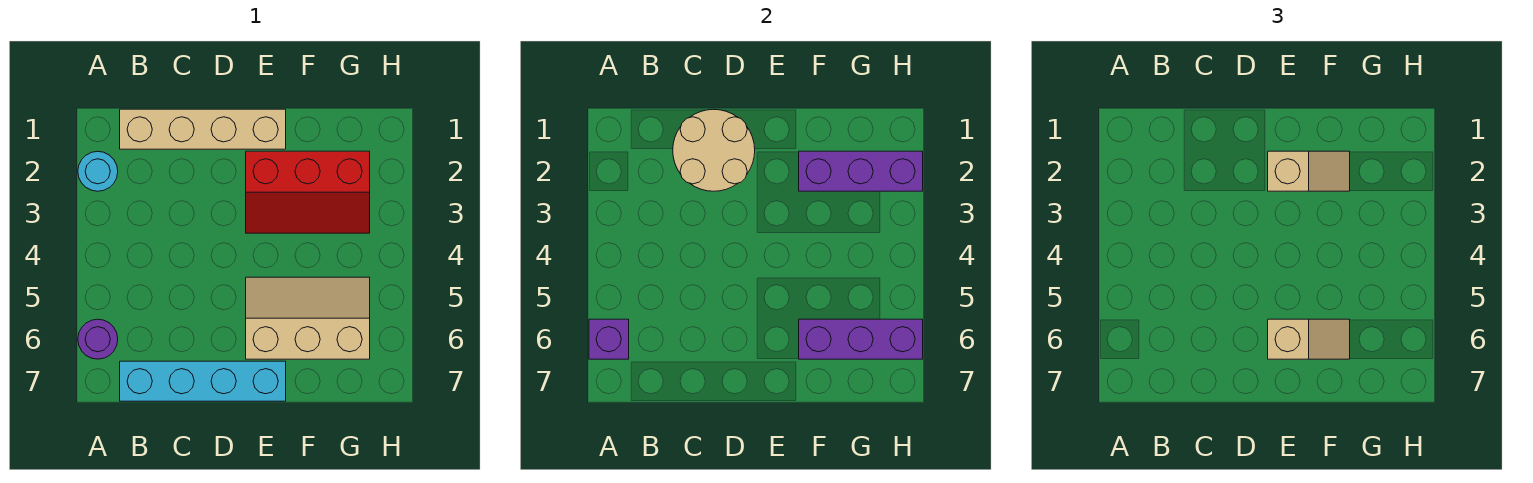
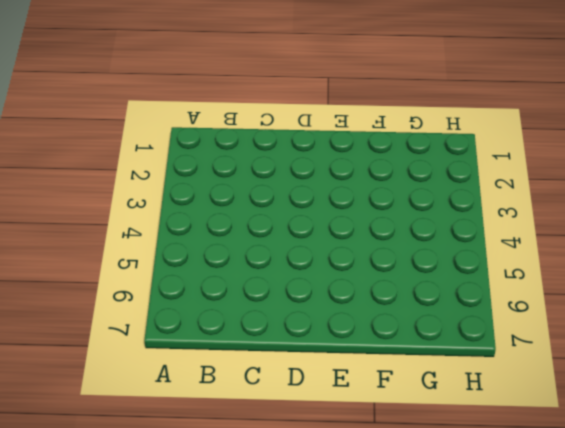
none -> cyan 1x1 round brick [78,151,118,191]
none -> purple 1x1 round brick [78,319,118,359]
none -> tan 1x4 brick [120,109,286,149]

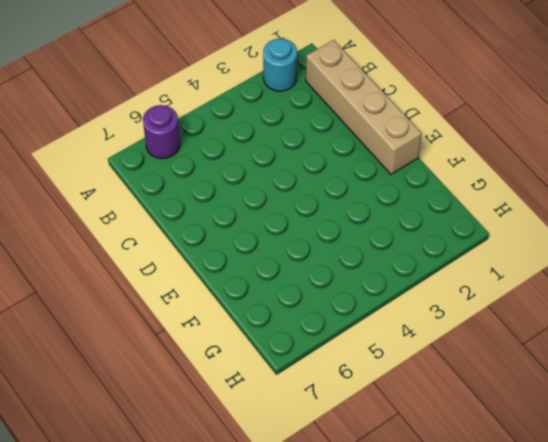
none -> cyan 1x4 brick [120,361,286,401]
none -> red 2x3 slope [246,151,370,233]
none -> tan 2x3 slope [246,277,370,359]

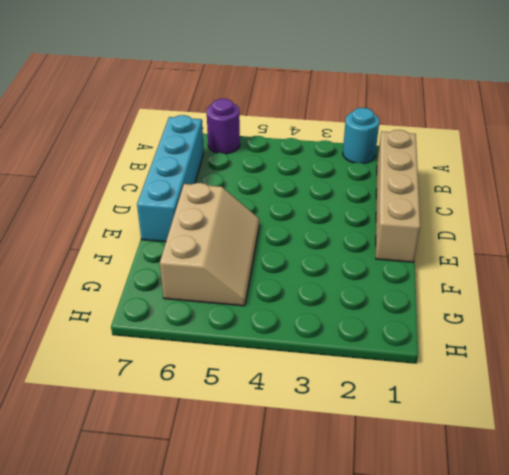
none -> red 2x3 slope [246,151,370,233]
none -> purple 1x1 brick [589,319,629,359]
none -> tan 2x2 round brick [673,109,755,191]

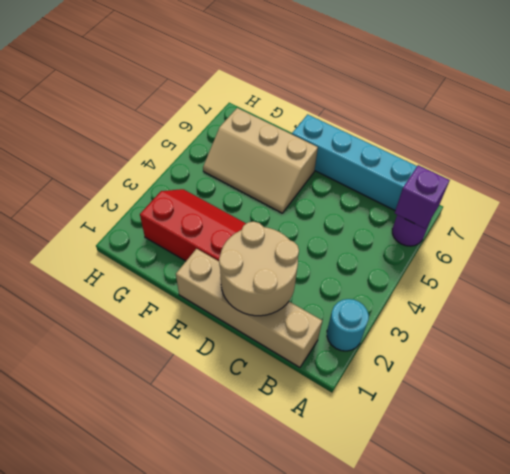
none -> purple 1x3 brick [799,151,923,191]
none -> purple 1x3 brick [799,319,923,359]
none -> tan 1x2 slope [1268,151,1350,191]

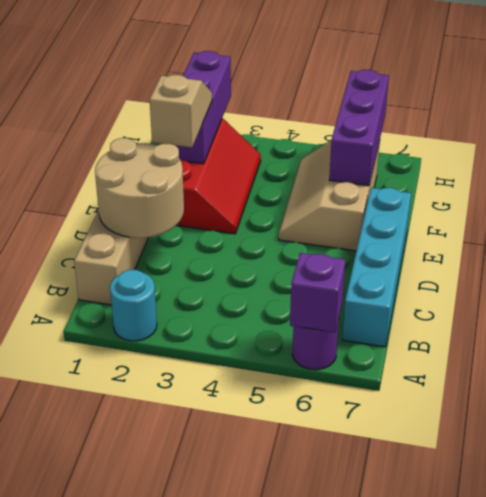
none -> tan 1x2 slope [1268,319,1350,359]

